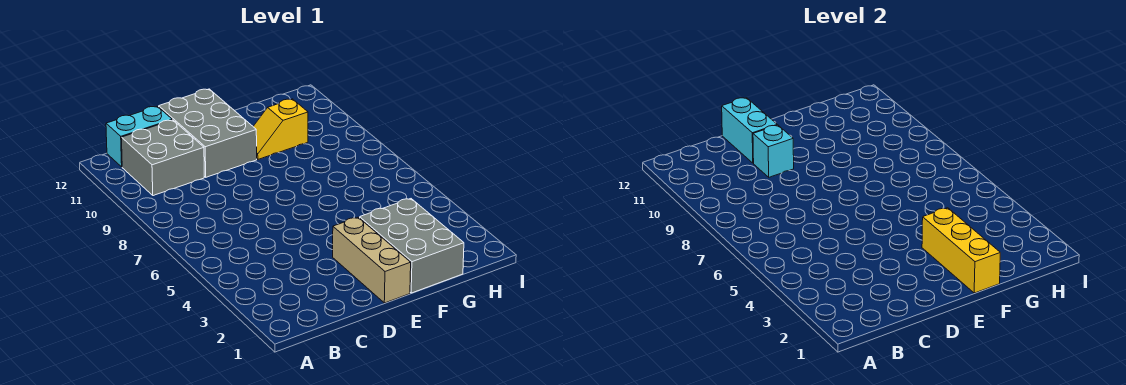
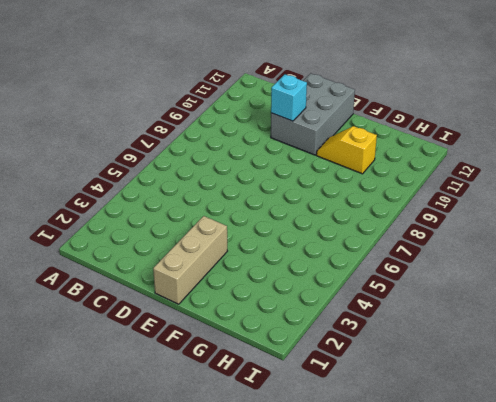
none -> grey 2x2 brick [122,120,204,196]
none -> cyan 1x2 brick [106,106,172,167]

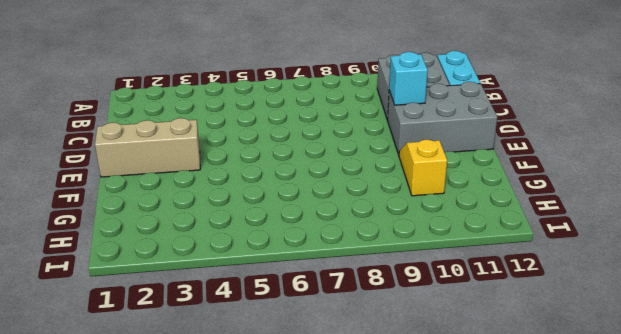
none -> grey 2x3 brick [360,199,464,293]
none -> cyan 1x2 brick [722,98,777,163]

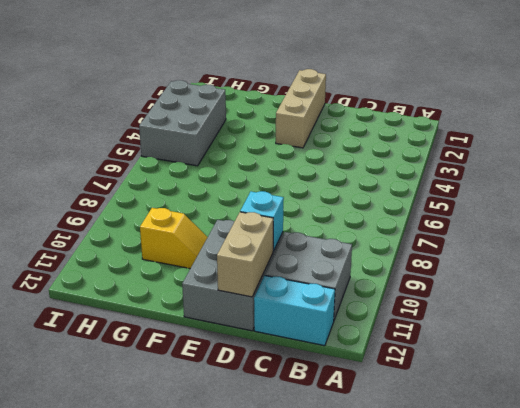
tan 1x2 brick [217,212,273,297] -> cyan 1x2 brick [722,98,777,163]
grey 2x3 brick [139,80,226,166] -> grey 2x3 brick moved to [360,199,464,293]
none -> yellow 1x3 brick [922,208,1000,293]

